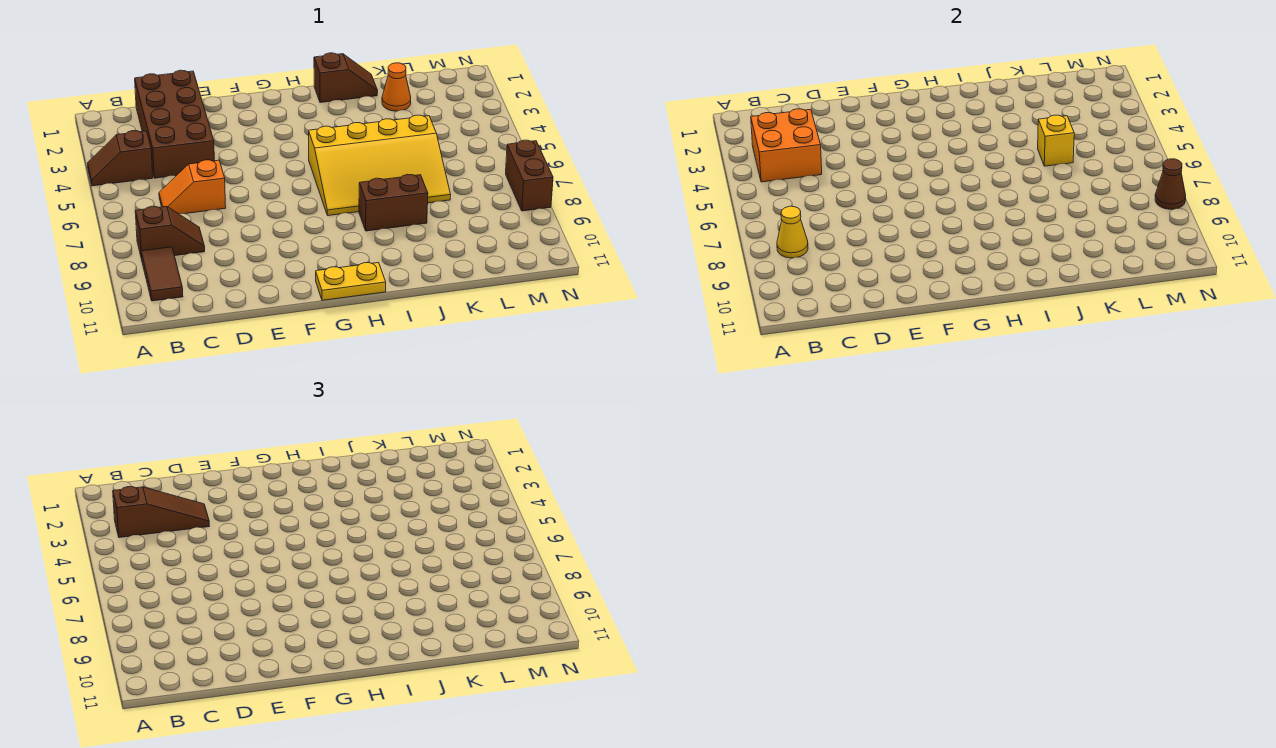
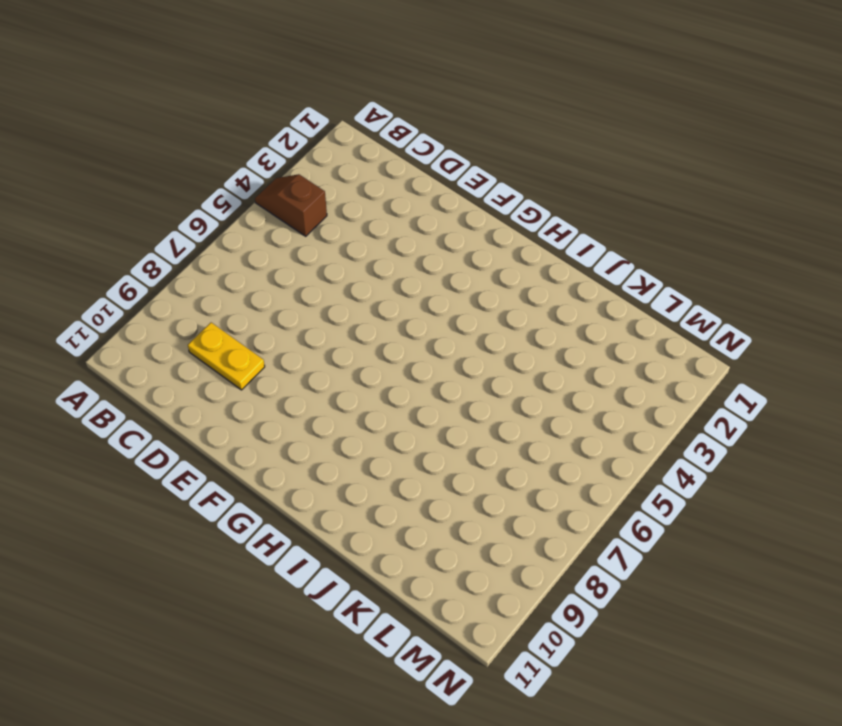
yellow 1x2 plate [188,323,265,390] -> yellow 1x2 plate moved to [316,263,386,300]
none -> brown 1x2 slope [135,206,205,258]
none -> brown 1x2 tile [141,247,183,301]
none -> brown 2x4 brick [135,70,214,178]

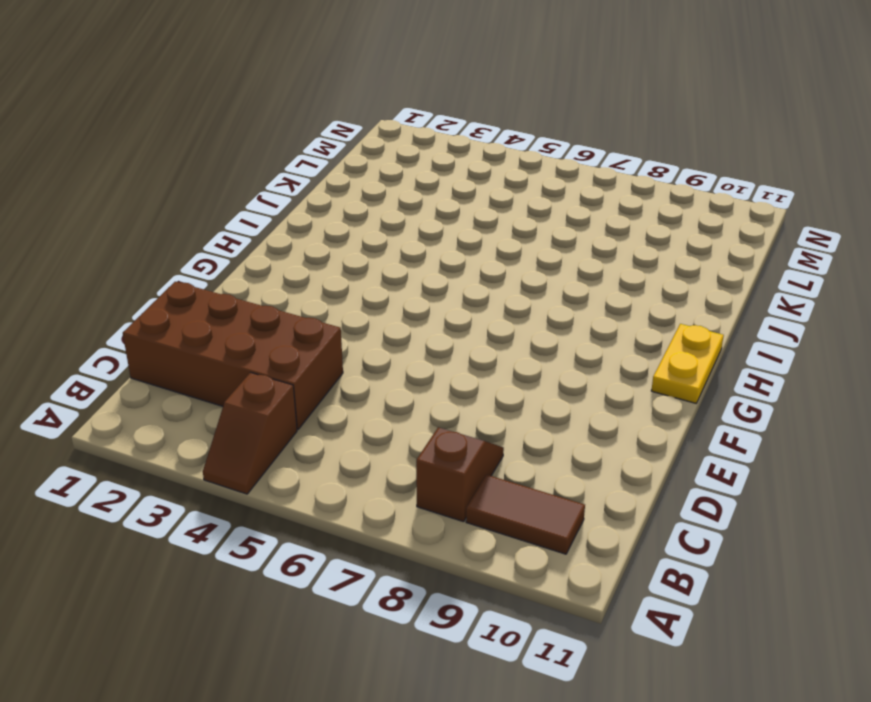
none -> orange 1x2 slope [159,160,226,214]
none -> yellow 3x4 slope [309,115,451,216]
none -> brown 1x2 slope [314,53,378,103]

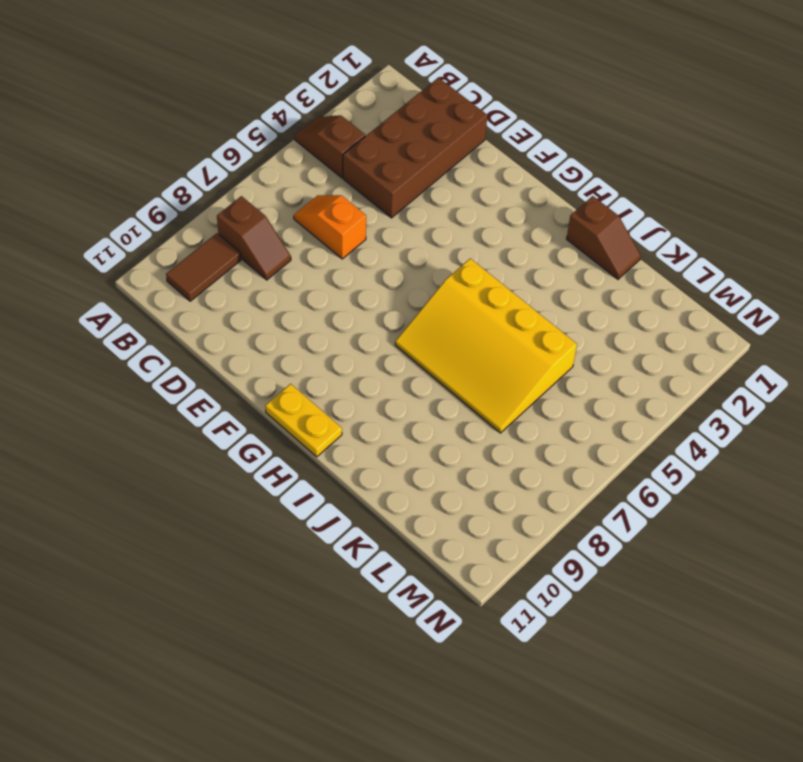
none -> brown 1x2 brick [359,174,428,231]
none -> orange 1x1 cone [382,63,411,111]
none -> brown 1x2 brick [506,140,553,211]

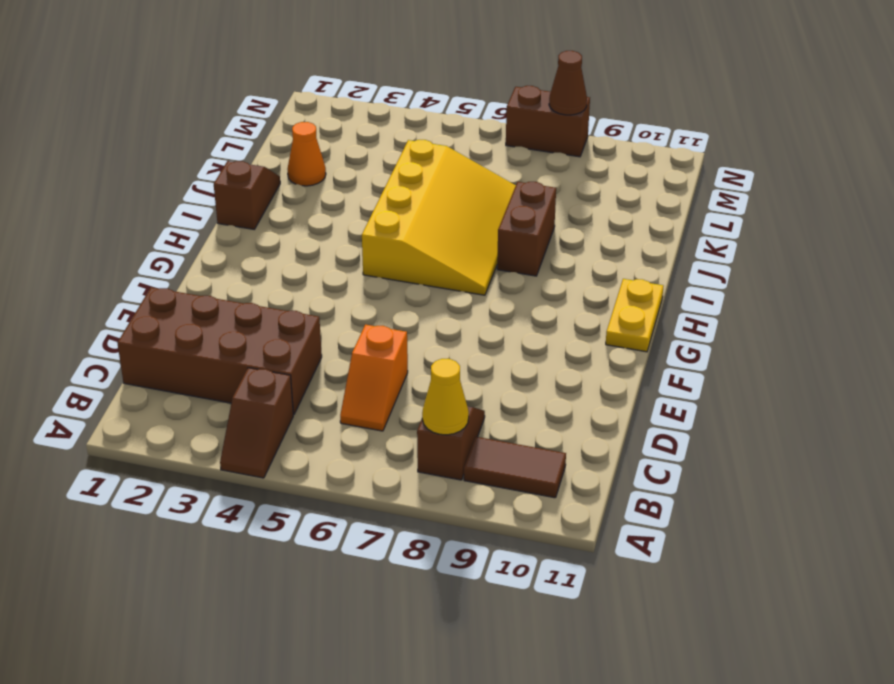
none -> orange 2x2 brick [751,109,822,182]
none -> yellow 1x1 brick [1038,115,1074,166]
none -> brown 1x3 slope [113,487,209,538]

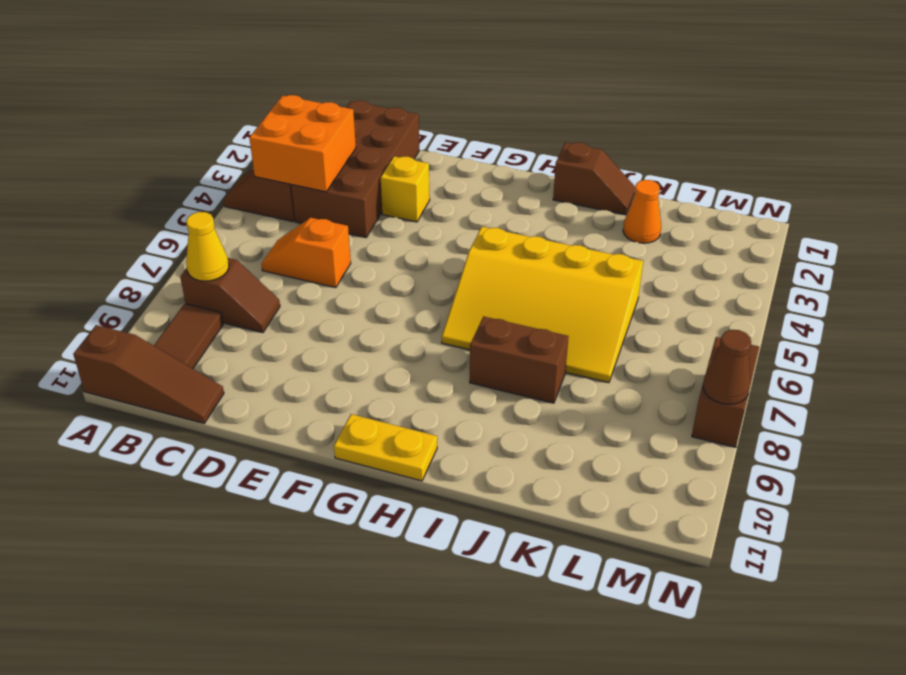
brown 1x3 slope [73,325,224,423] -> brown 1x3 slope moved to [113,487,209,538]
yellow 1x1 brick [381,156,430,222] -> yellow 1x1 brick moved to [1038,115,1074,166]

